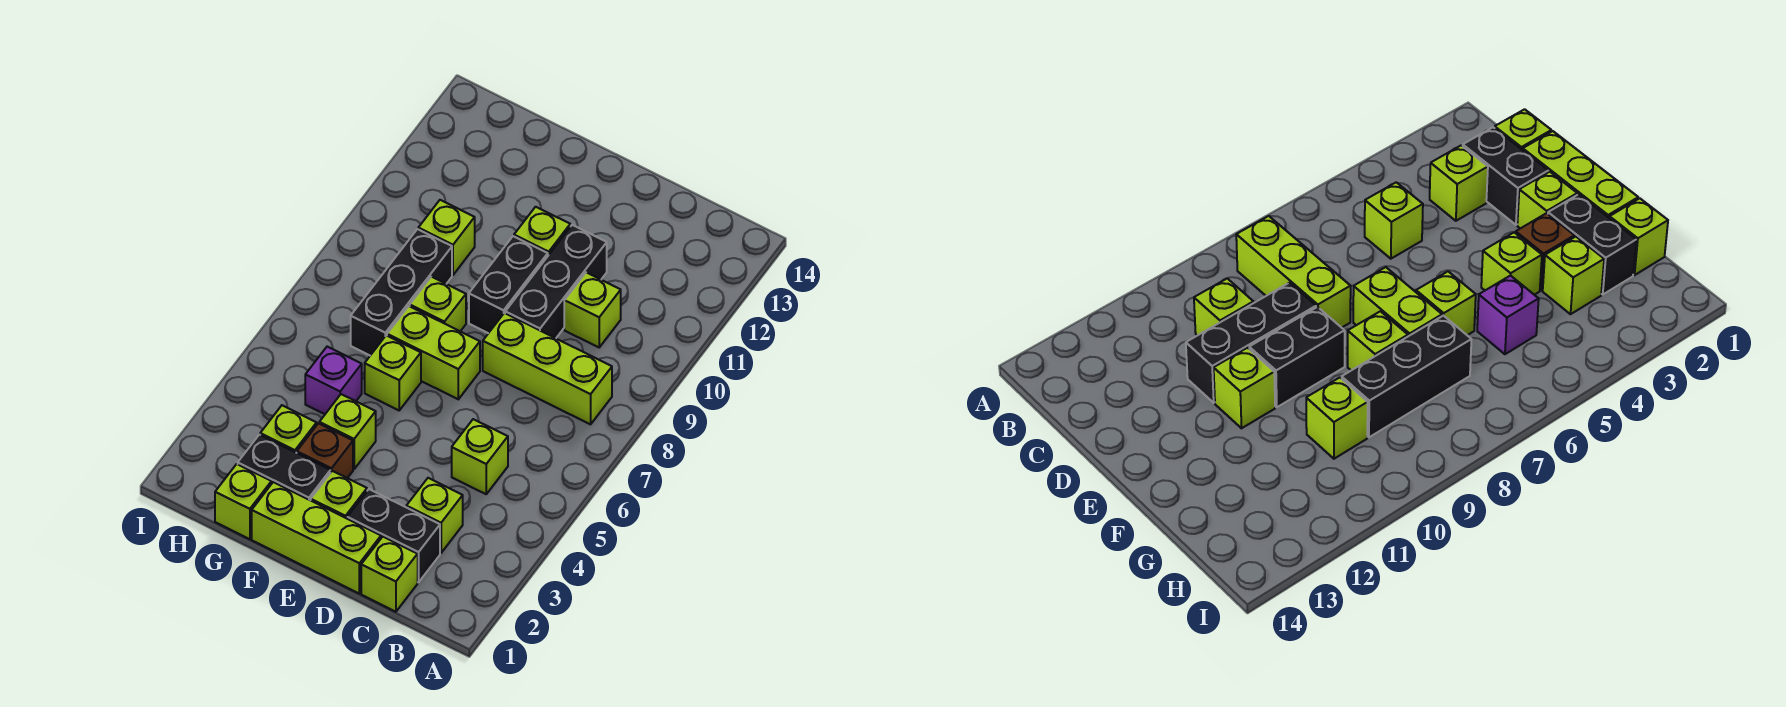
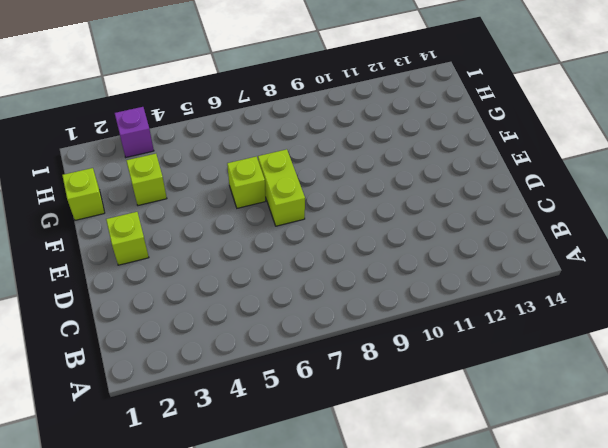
purple 1x1 brick [115,107,154,157] -> purple 1x1 brick moved to [305,347,362,414]
none -> lime 1x3 brick [483,313,612,424]
none -> lime 1x1 brick [361,537,418,612]
none -> black 1x2 brick [347,489,440,582]

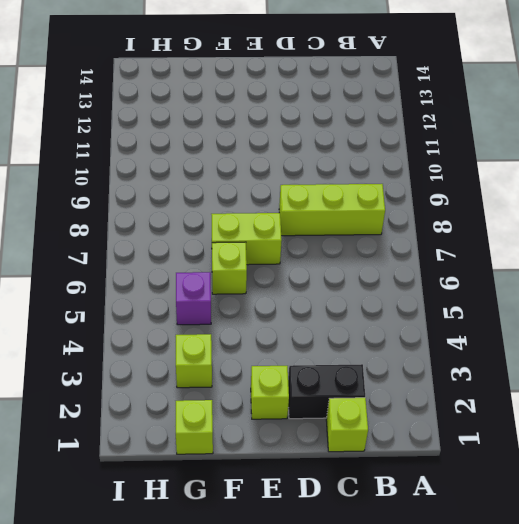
none -> lime 1x1 brick [406,478,463,553]
none -> lime 1x1 brick [452,419,508,494]
none -> lime 1x1 brick [564,272,621,347]

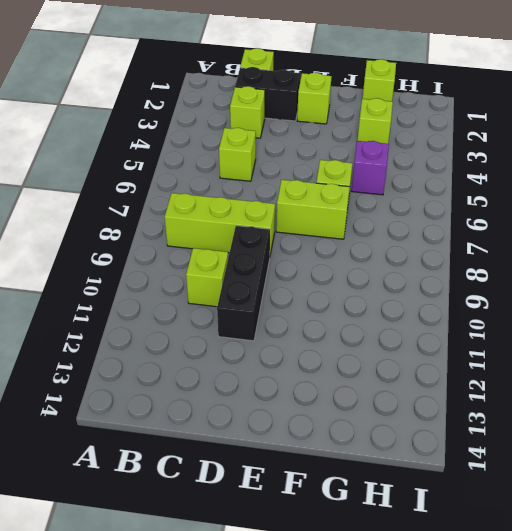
none -> lime 1x3 brick [252,482,381,593]
none -> black 1x2 brick [469,236,548,333]
none -> lime 1x1 brick [514,207,570,255]

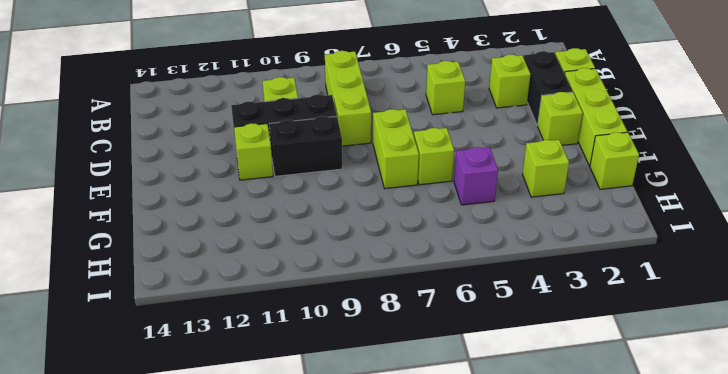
none -> black 1x2 brick [238,435,331,500]
none -> brown 1x1 brick [297,423,353,478]
none -> lime 1x1 brick [319,394,376,469]

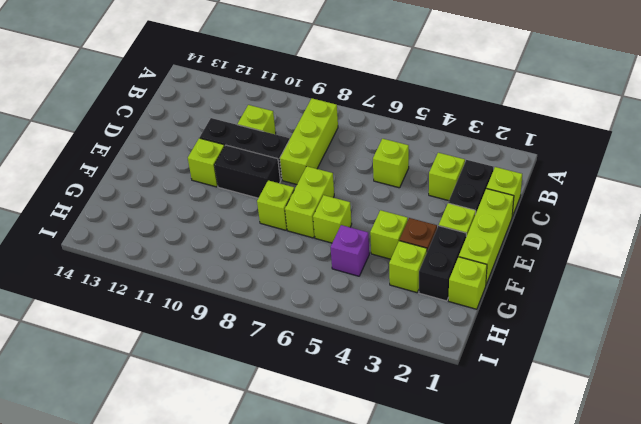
none -> black 1x3 brick [351,229,452,355]
none -> lime 1x1 brick [418,200,475,275]

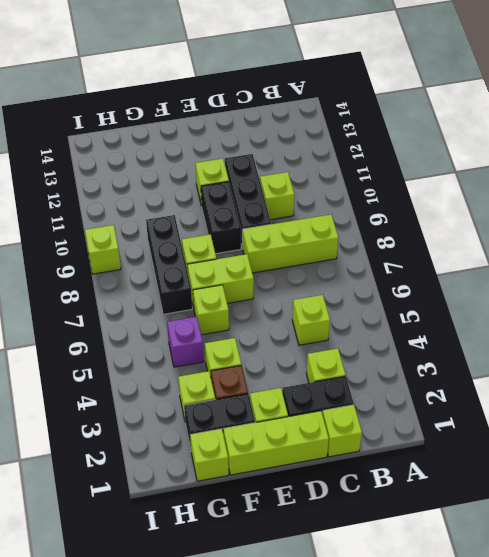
lime 1x1 brick [85,225,121,274] -> lime 1x1 brick moved to [418,200,475,275]

